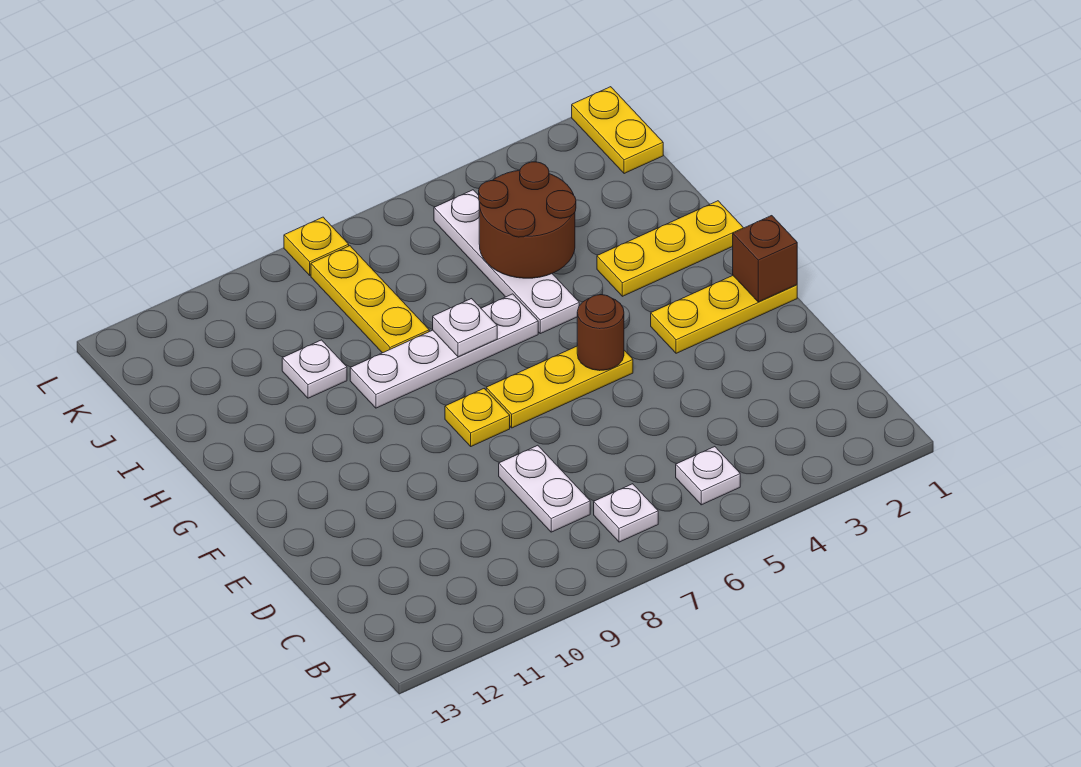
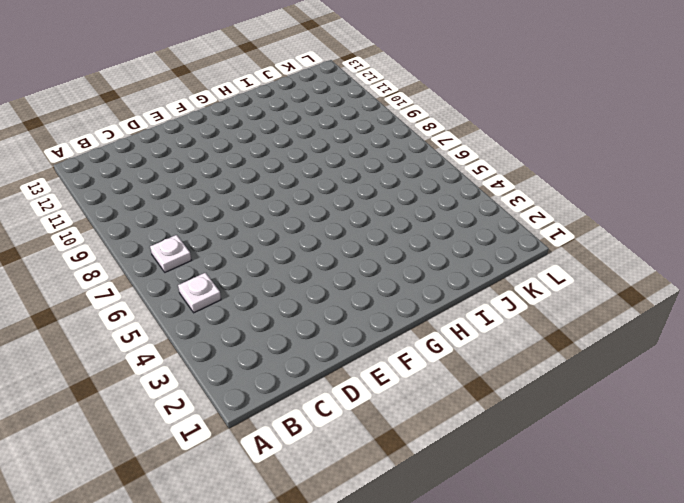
none -> white 1x2 plate [499,445,590,532]
none -> yellow 1x3 plate [651,276,797,353]
none -> yellow 1x3 plate [486,346,633,428]

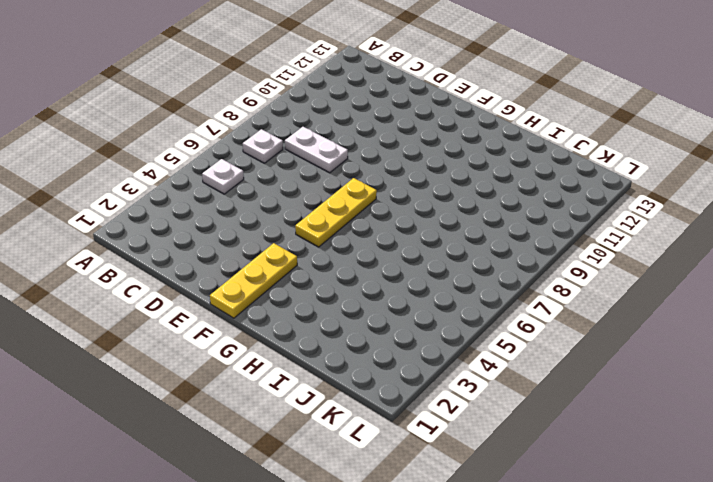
none -> yellow 1x1 plate [445,389,510,446]
none -> yellow 1x3 plate [597,201,743,296]
none -> white 1x4 plate [434,190,579,334]

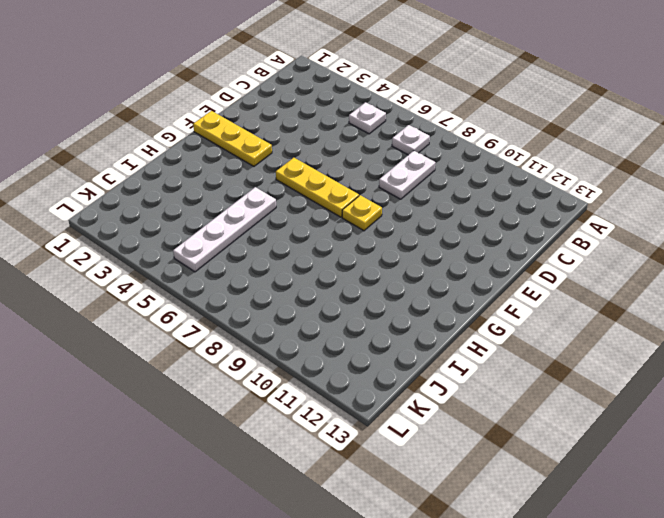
none -> yellow 1x3 plate [597,201,743,296]
none -> white 1x4 plate [350,294,538,408]
none -> yellow 1x3 plate [311,246,429,353]

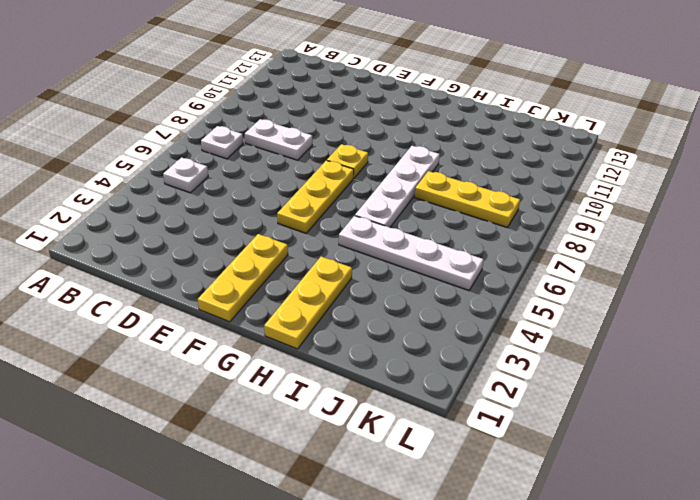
none -> white 1x1 plate [282,340,347,398]
none -> yellow 1x2 plate [572,87,663,174]
none -> yellow 1x1 plate [284,217,349,275]

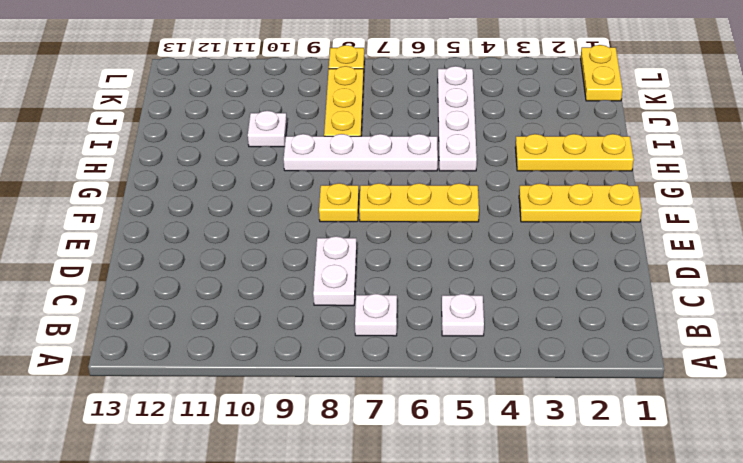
none -> brown 1x1 brick [733,216,797,302]
none -> brown 1x1 round brick [577,295,624,371]
none -> white 1x1 plate [433,299,497,357]

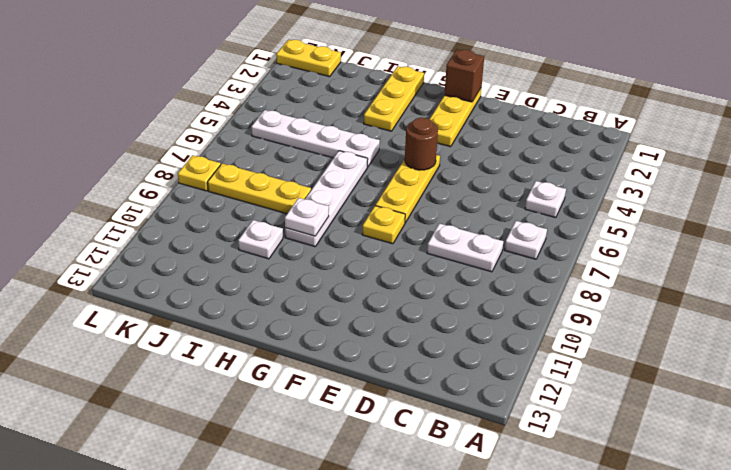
white 1x1 plate [285,198,329,236] -> white 1x1 plate moved to [433,299,497,357]
none -> brown 2x2 round brick [479,162,576,278]

